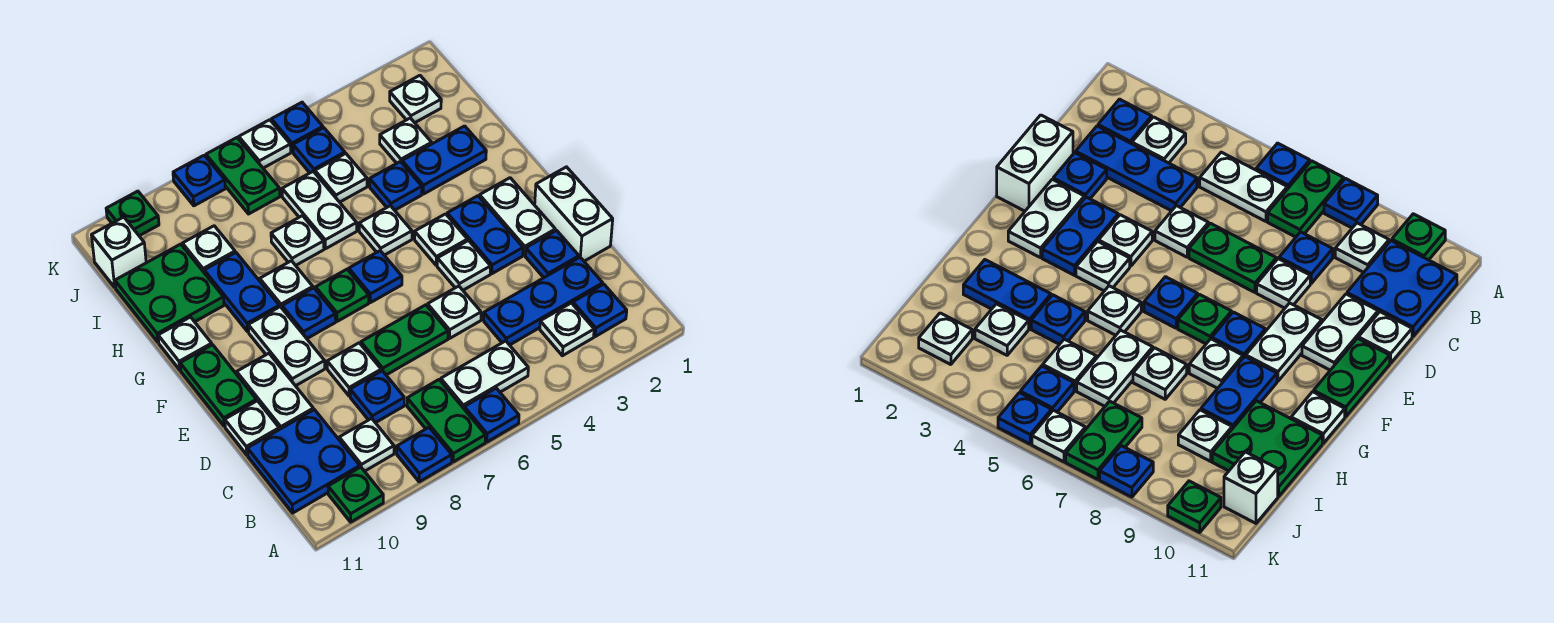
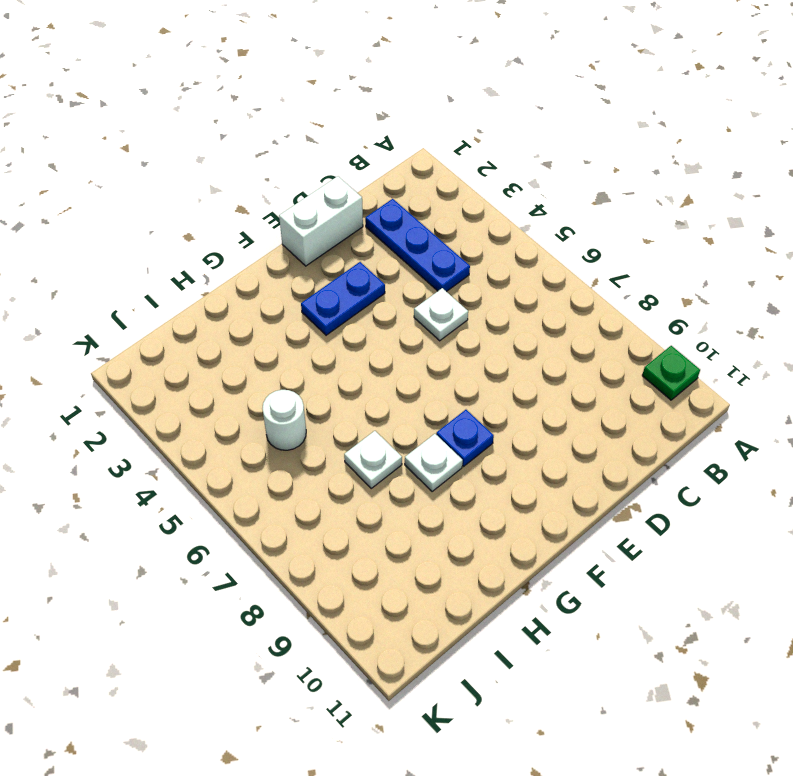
white 1x1 round brick [262,390,306,450] -> white 1x1 plate [315,154,367,202]
none -> blue 1x1 plate [464,388,519,442]
none -> green 1x2 plate [407,380,486,462]
none -> blue 1x1 plate [397,428,452,482]
none -> blue 1x1 plate [573,284,627,337]

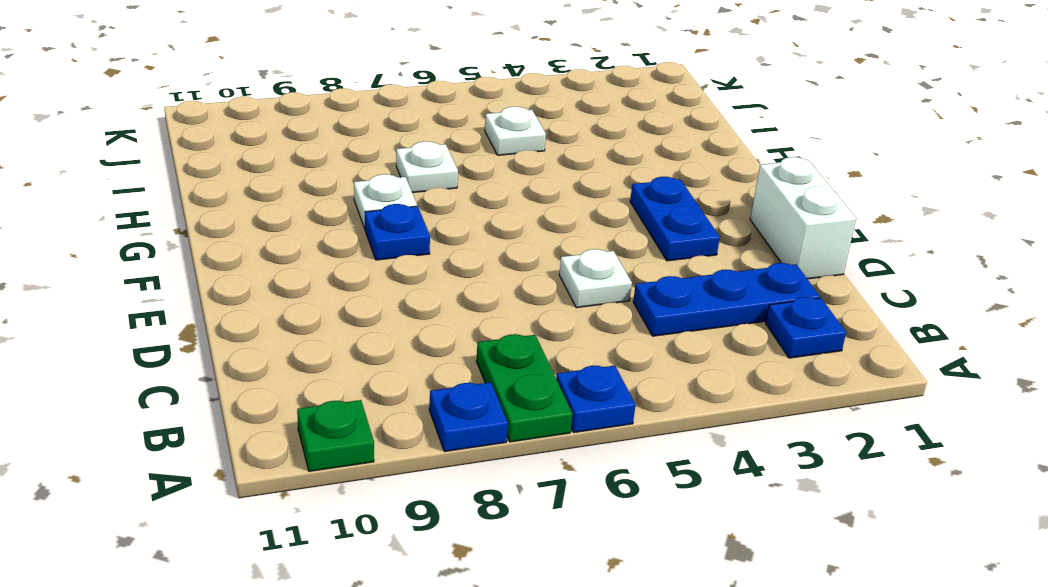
none -> white 1x1 plate [540,303,594,356]
none -> white 1x2 plate [441,341,528,408]
none -> white 1x1 plate [339,418,394,471]
none -> blue 2x2 plate [247,410,360,513]

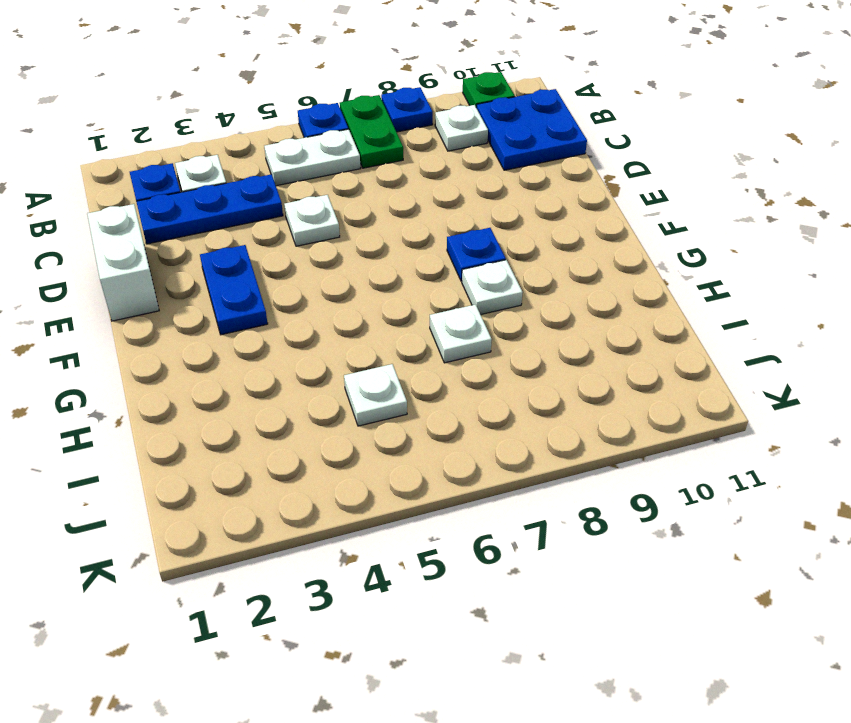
none -> blue 1x1 plate [350,371,404,423]
none -> blue 1x1 plate [525,231,579,278]
none -> green 1x2 plate [361,305,448,375]
none -> white 1x1 plate [327,343,381,396]

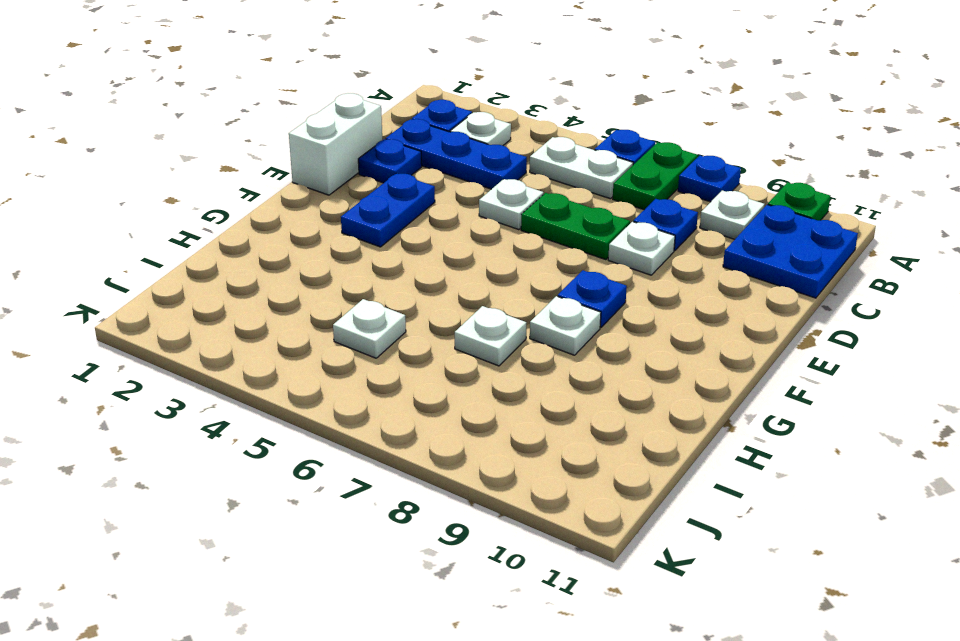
none -> white 1x2 plate [237,353,313,429]
none -> white 1x1 plate [225,401,279,455]
none -> white 1x2 plate [480,178,555,255]
none -> white 1x1 plate [437,241,491,290]

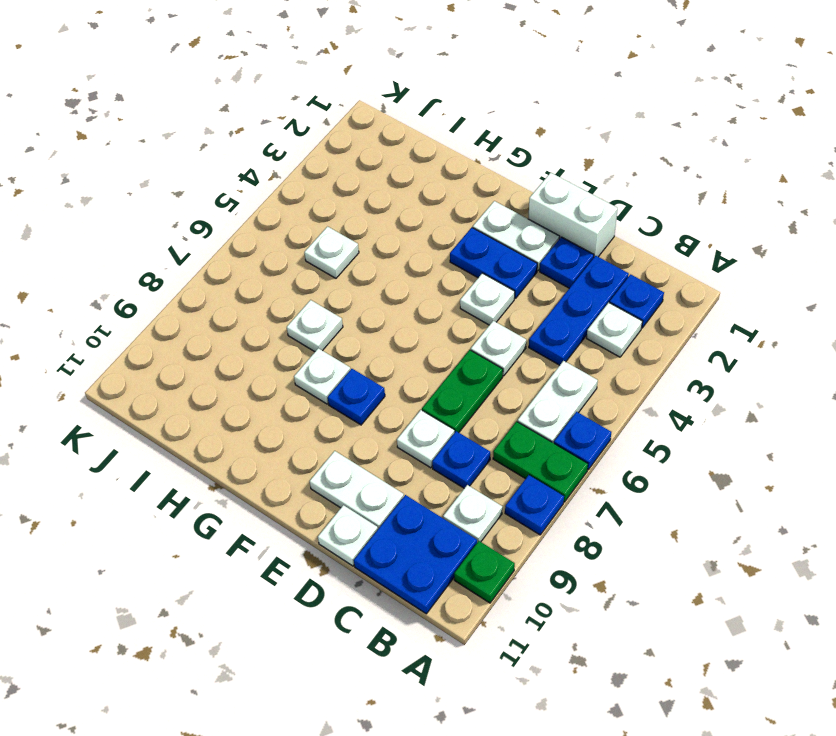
none -> white 1x2 plate [248,307,325,386]
none -> green 1x2 plate [180,345,256,426]
none -> white 1x1 plate [415,214,467,265]
none -> blue 1x1 plate [349,251,402,303]

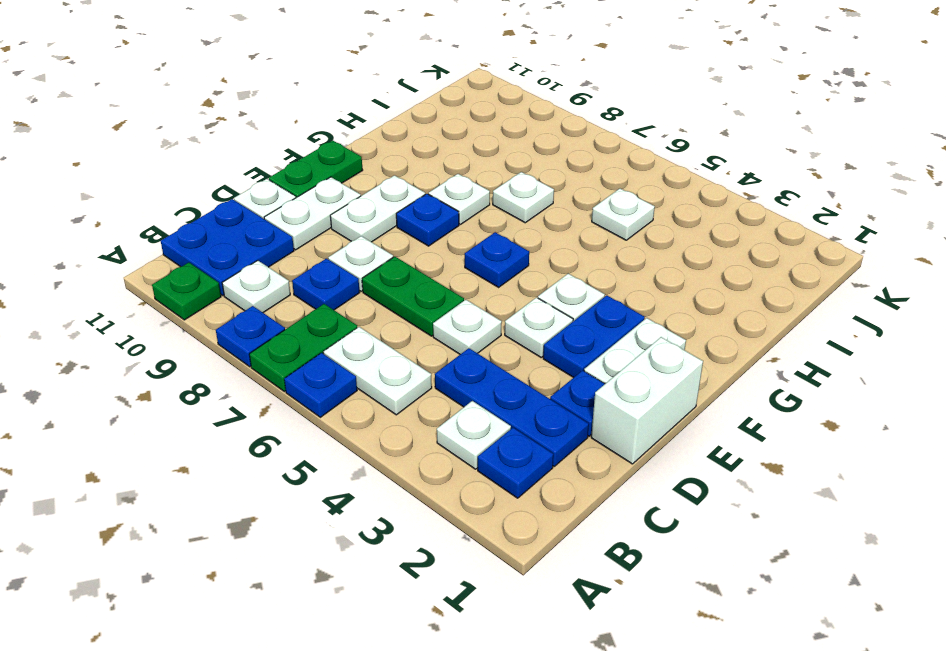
none -> green 1x1 plate [316,269,369,321]
none -> white 1x1 plate [359,206,412,255]
none -> blue 1x2 plate [204,253,279,332]
none -> white 1x1 plate [158,317,212,370]

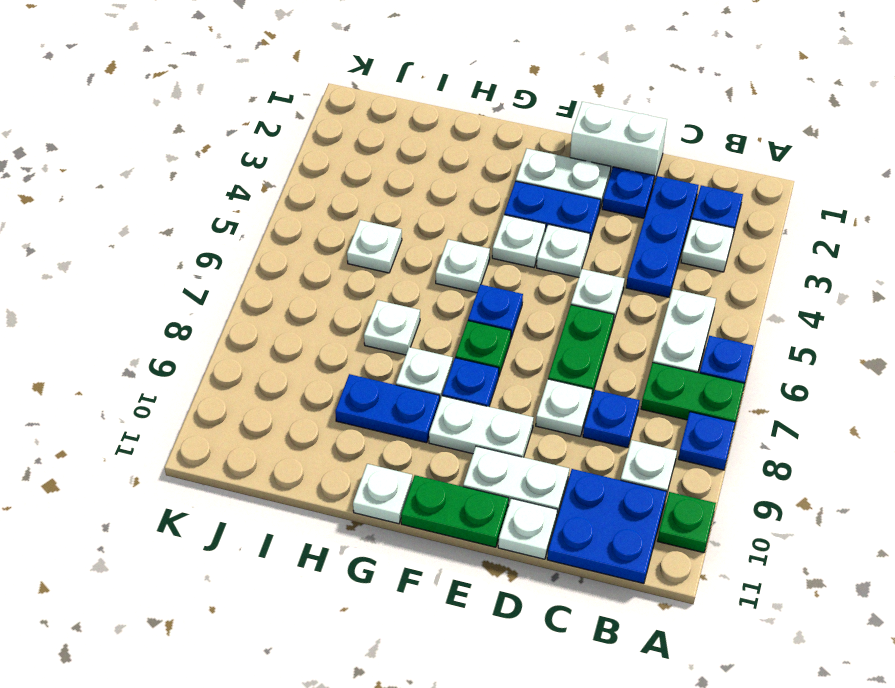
none -> blue 1x2 plate [402,126,486,194]
none -> blue 1x1 plate [370,162,422,210]
none -> white 1x2 plate [282,171,357,249]
none -> green 2x2 plate [115,244,224,342]

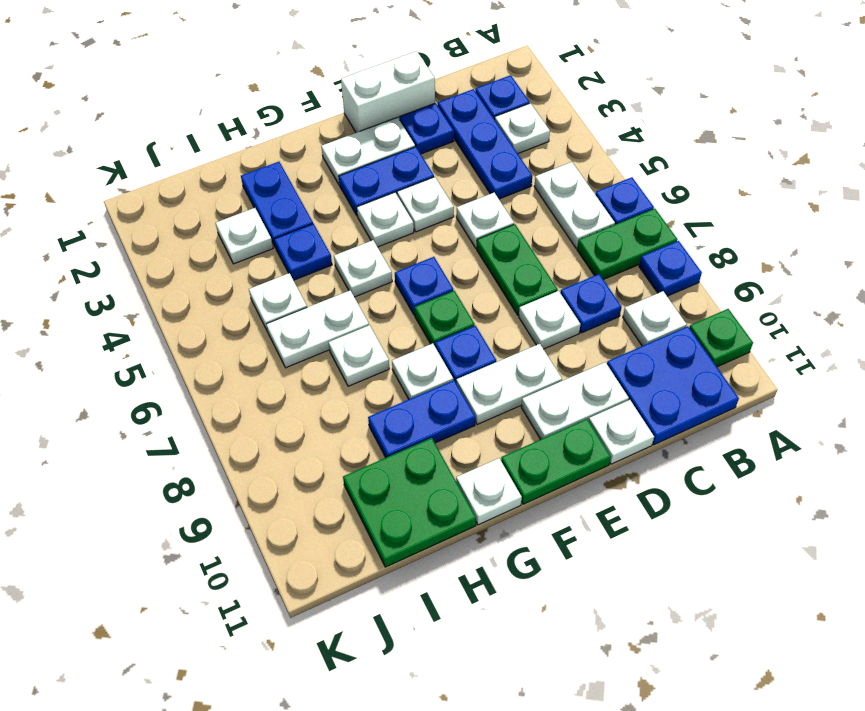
none -> white 1x1 plate [182,226,235,272]
none -> white 1x1 plate [390,75,441,123]
none -> blue 1x1 plate [293,128,345,173]
none -> green 1x2 plate [206,138,280,214]

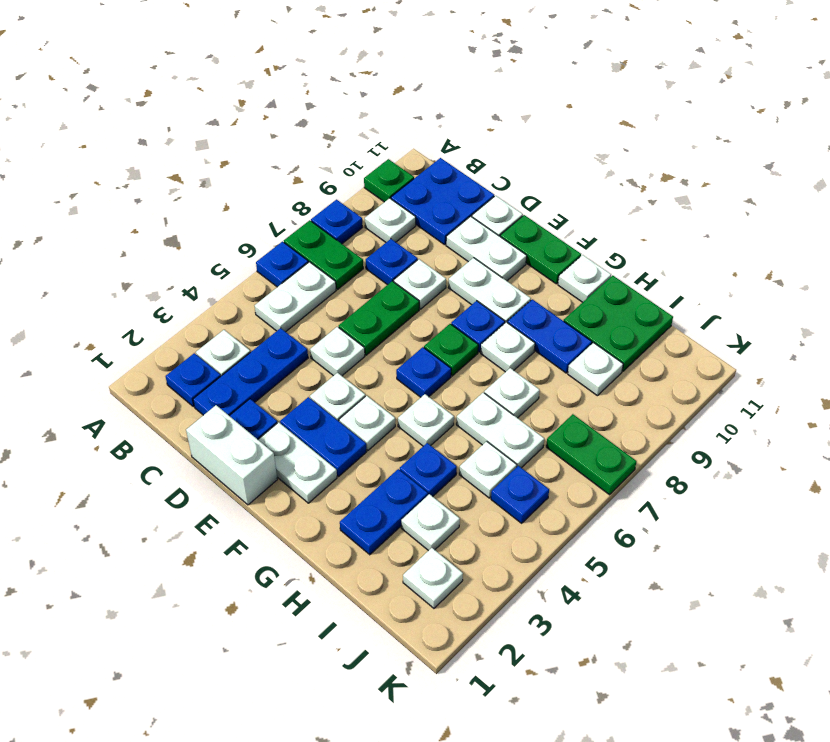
none -> white 1x1 brick [92,217,146,287]
none -> blue 1x1 plate [271,102,323,152]
none -> white 1x1 plate [239,120,291,168]
none -> blue 1x1 plate [173,155,225,206]

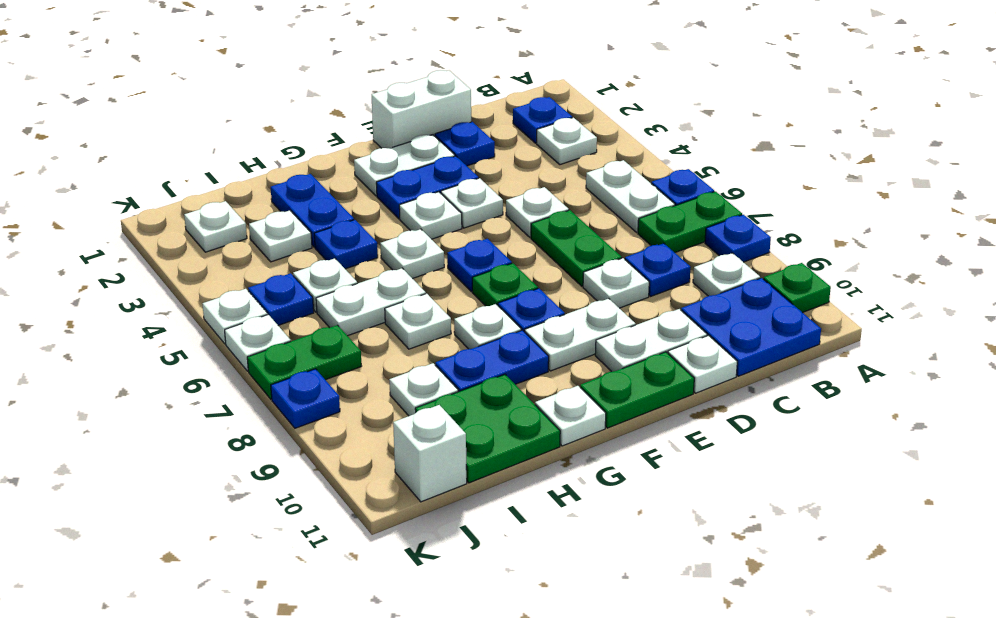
white 1x1 plate [202,289,267,344] -> blue 1x1 plate [271,102,323,152]
none -> blue 1x3 plate [484,257,603,345]
none -> green 1x1 plate [106,191,159,236]

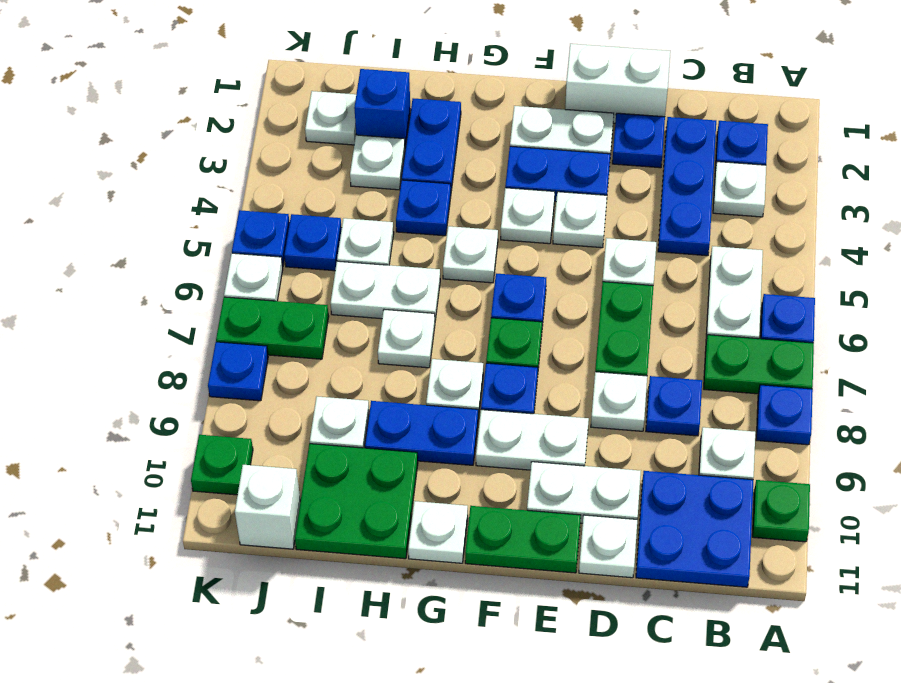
blue 1x1 brick [354,69,411,147] -> none

